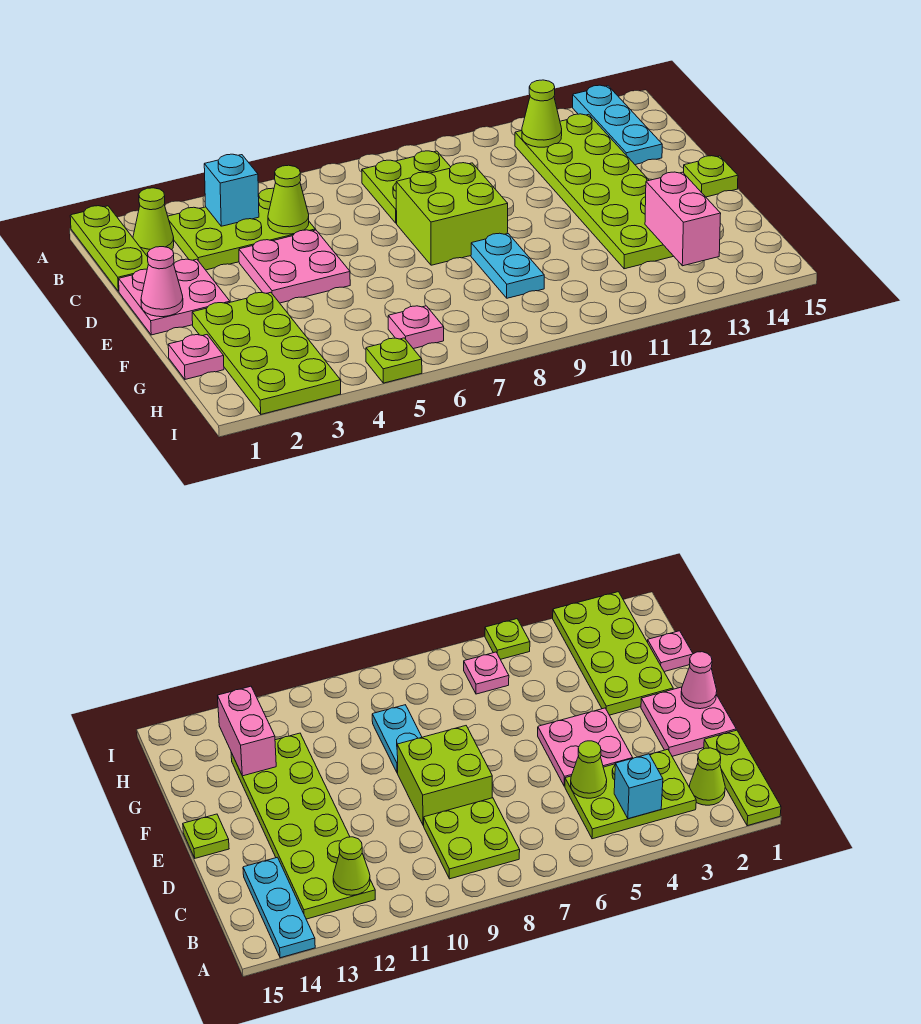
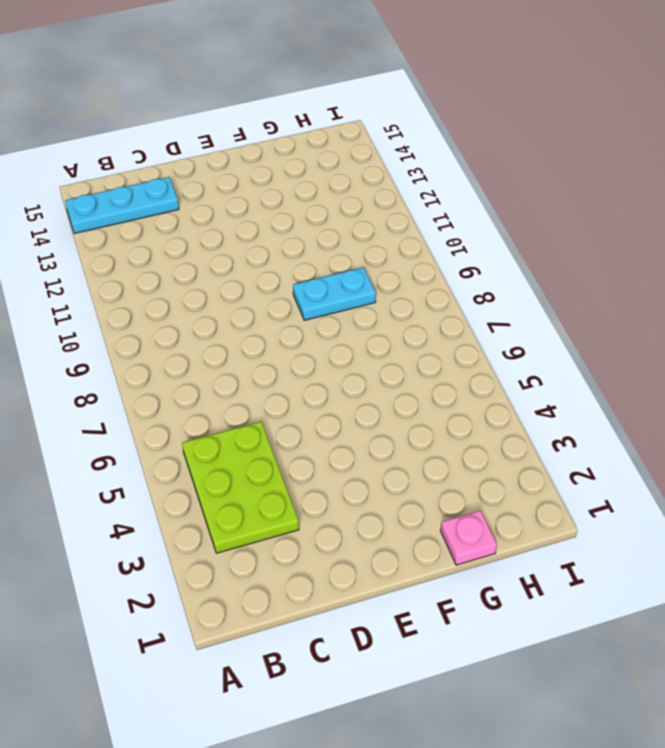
none -> lime 1x3 plate [70,206,148,291]
none -> lime 1x1 cone [133,188,174,256]
none -> lime 2x2 plate [362,151,451,223]

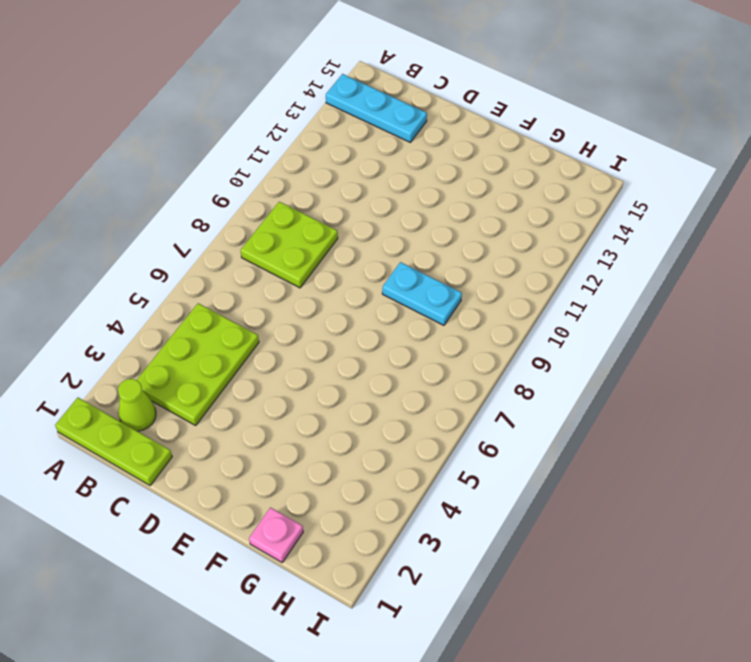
none -> lime 2x6 plate [515,114,673,269]
none -> pink 2x2 plate [119,259,230,335]
none -> pink 2x2 plate [239,230,350,303]

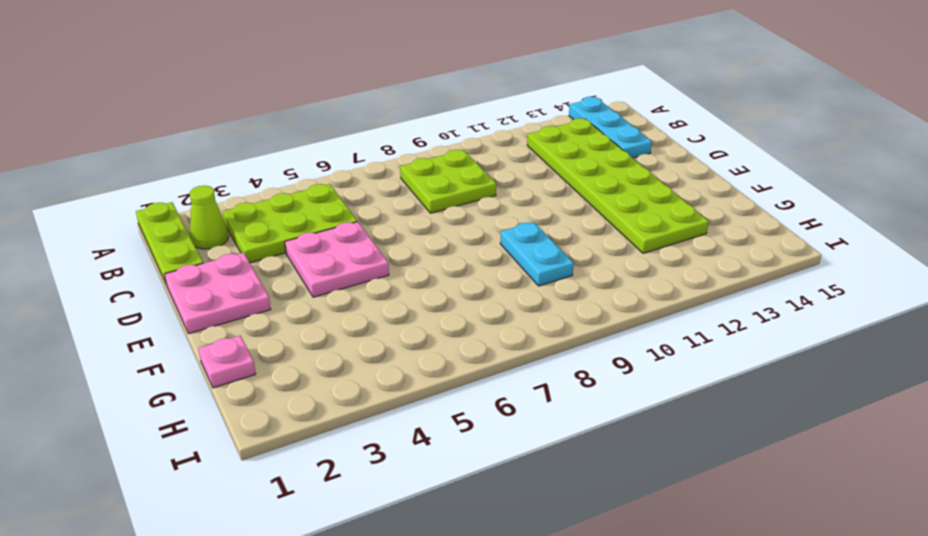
none -> lime 2x2 brick [396,163,508,265]
none -> lime 1x1 plate [684,156,738,197]
none -> lime 2x4 plate [192,292,341,414]

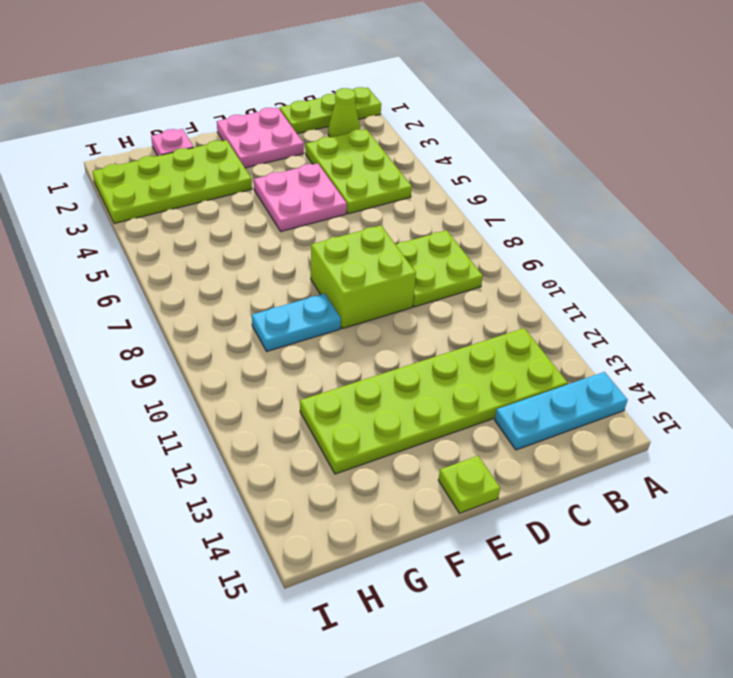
none -> pink 1x1 plate [388,306,444,349]
none -> lime 1x1 plate [366,338,422,383]
none -> cyan 1x1 brick [204,154,259,226]

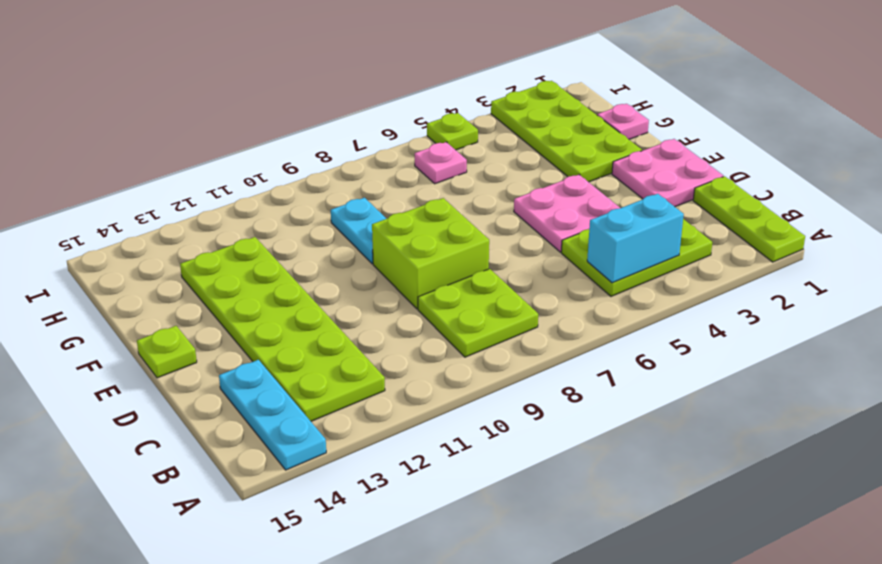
cyan 1x2 brick [587,194,684,283] -> cyan 1x1 brick [204,154,259,226]
none -> lime 1x1 cone [133,188,174,256]
none -> lime 1x1 cone [522,80,562,147]
none -> lime 1x1 cone [268,165,309,234]

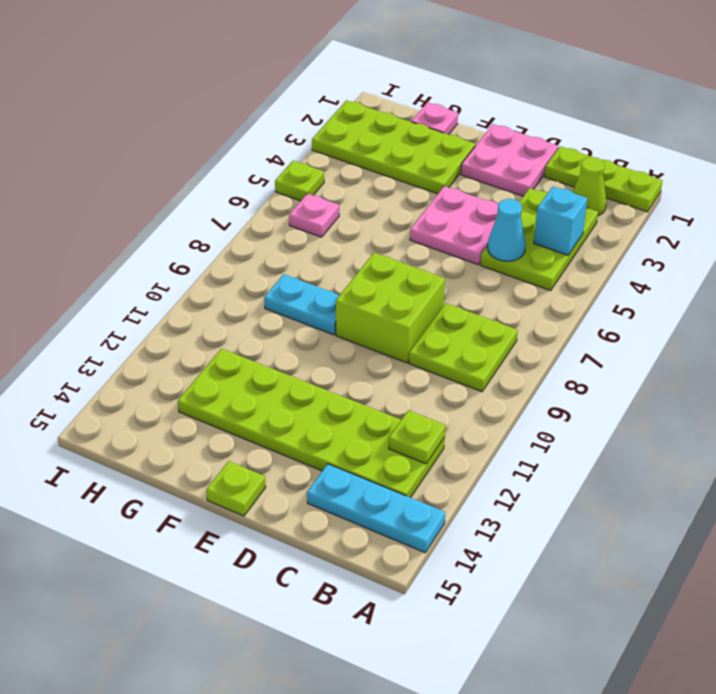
lime 1x1 plate [389,410,446,464] -> lime 1x1 cone [522,80,562,147]
cyan 1x1 cone [488,199,525,261] -> lime 1x1 cone [268,165,309,234]
none -> pink 1x1 cone [141,247,183,317]
none -> pink 1x2 brick [645,172,721,266]

